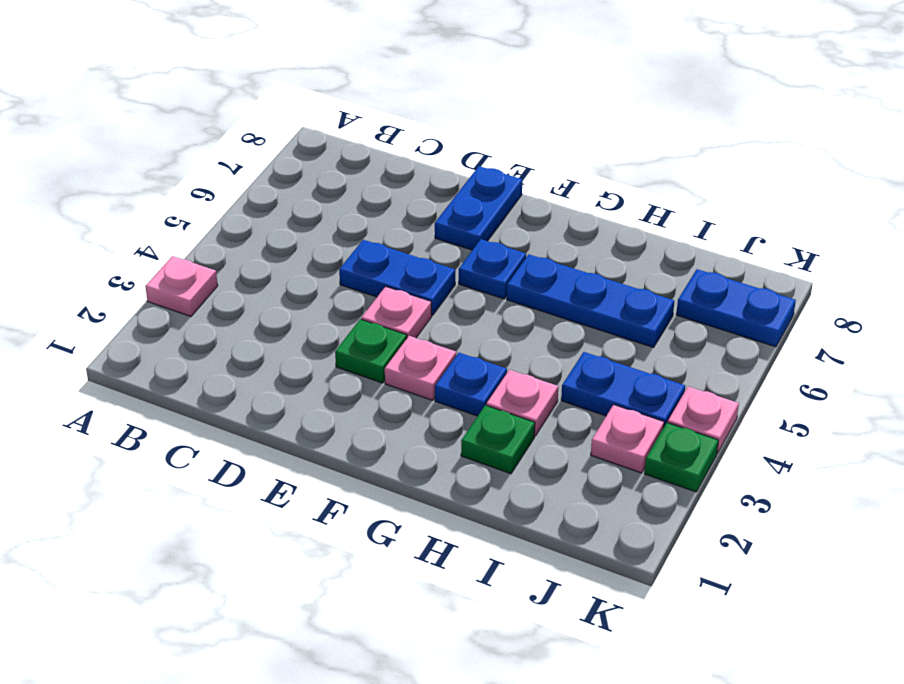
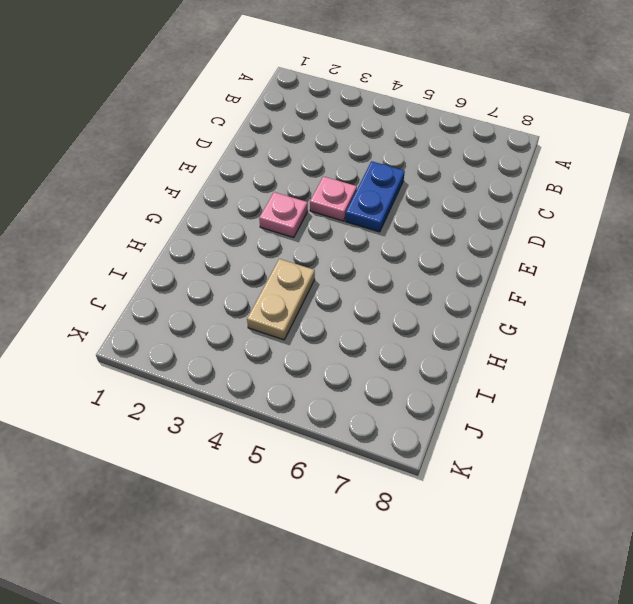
tan 1x2 plate [247,259,315,340] -> blue 1x2 plate [561,352,685,426]
none -> pink 1x1 plate [145,256,218,316]
none -> green 1x1 plate [335,319,407,383]
none -> blue 1x2 plate [435,166,522,250]

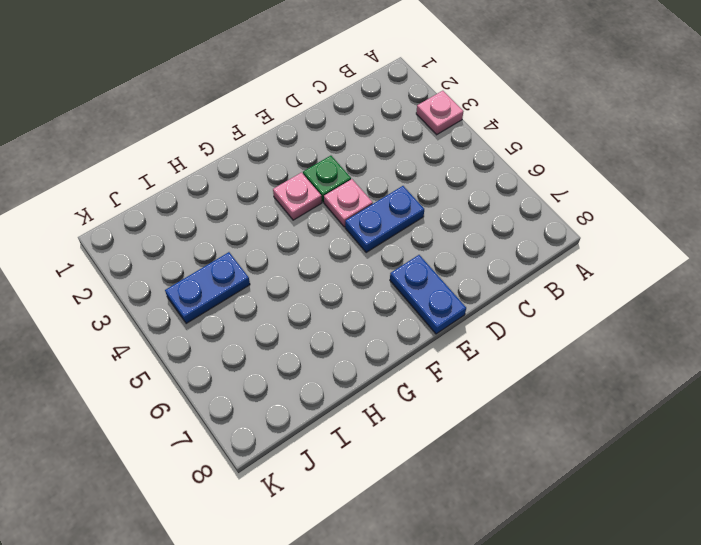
none -> blue 1x1 plate [459,239,526,299]
none -> blue 1x1 plate [435,353,507,416]
none -> blue 1x3 plate [507,254,674,347]

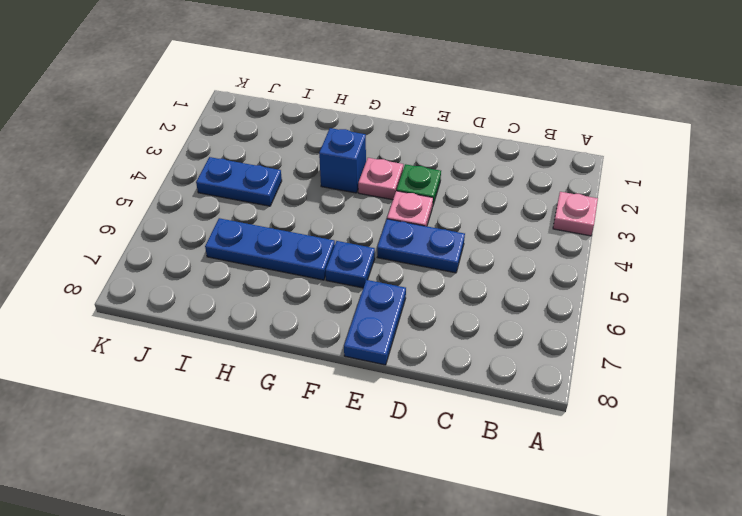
blue 1x1 brick [319,128,366,193] -> blue 1x1 plate [435,353,507,416]
none -> green 1x1 plate [461,405,535,474]
none -> pink 1x1 plate [486,370,558,436]
none -> pink 1x1 plate [591,405,664,473]

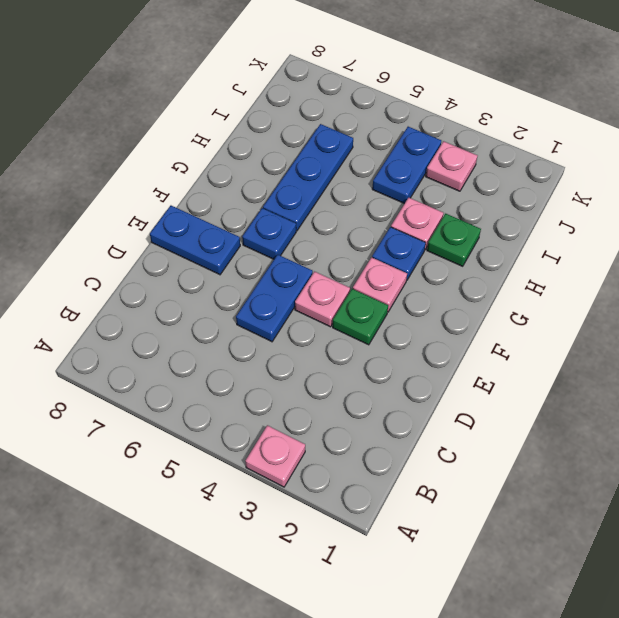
none -> blue 1x2 plate [676,269,796,347]
none -> green 1x1 plate [644,423,718,492]
none -> pink 1x1 plate [668,386,739,454]

